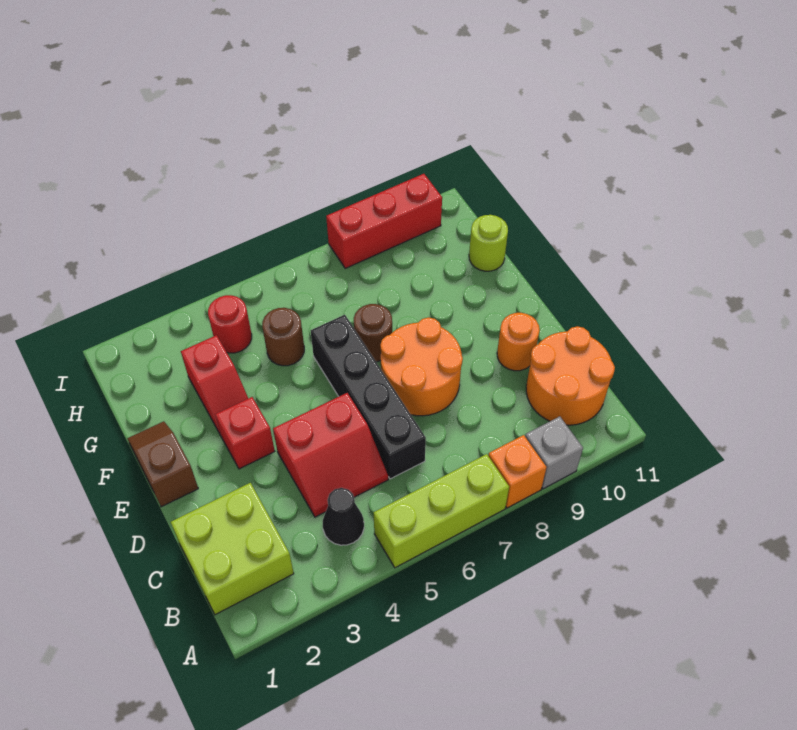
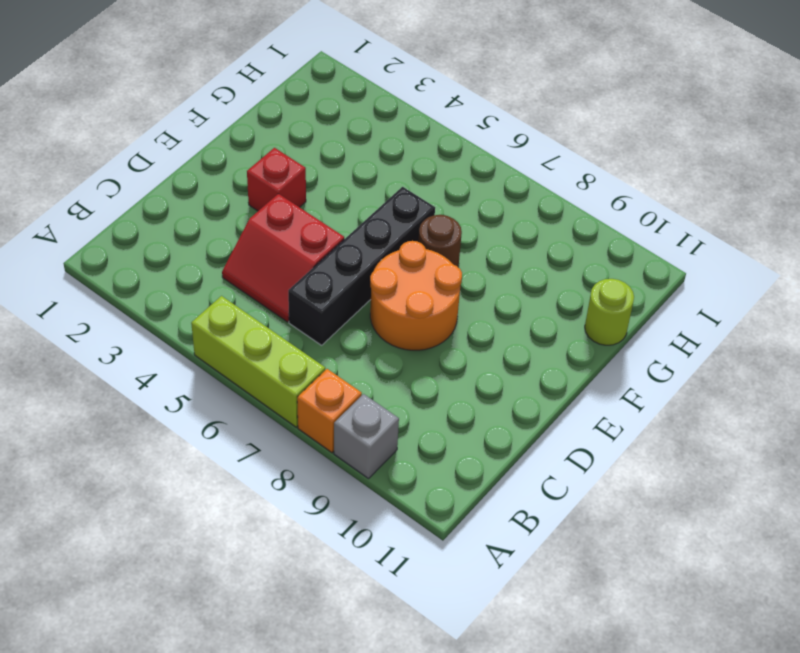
none -> lime 2x2 brick [171,483,294,615]
none -> black 1x1 cone [323,488,364,545]
none -> orange 2x2 round brick [526,326,615,425]

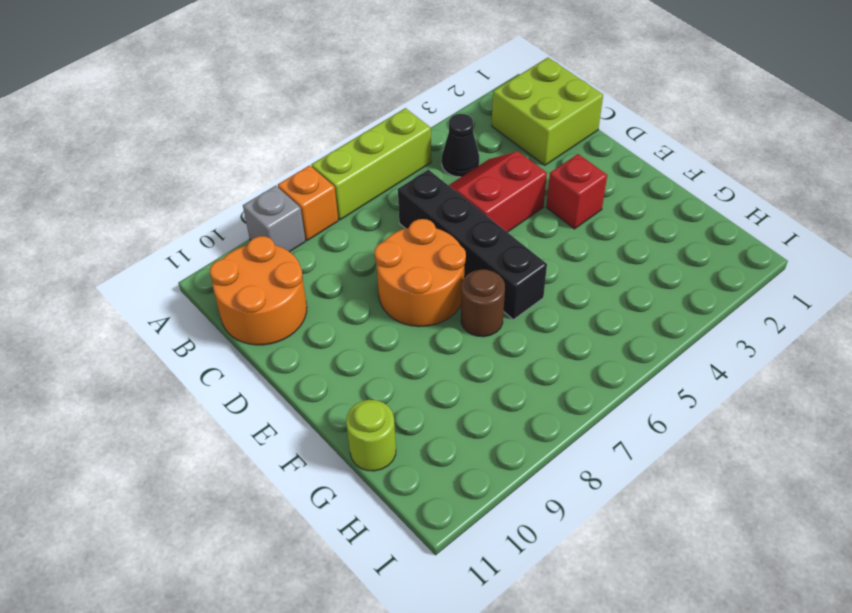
none -> orange 1x1 round brick [497,313,540,371]
none -> brown 1x2 slope [127,421,198,507]
none -> red 1x2 slope [181,335,248,435]

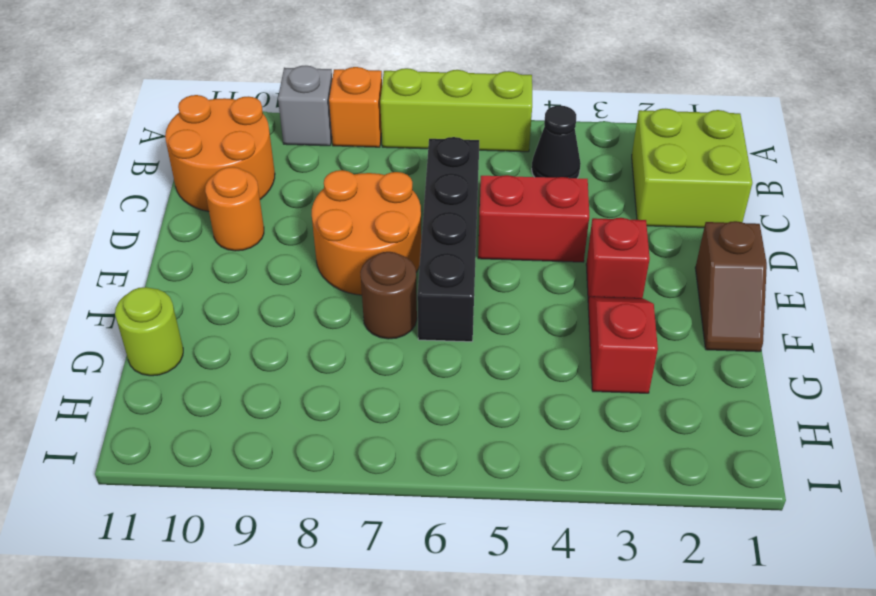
none -> brown 1x1 round brick [262,308,304,366]
none -> red 1x1 round brick [208,295,252,353]
none -> red 1x3 brick [326,174,442,268]

